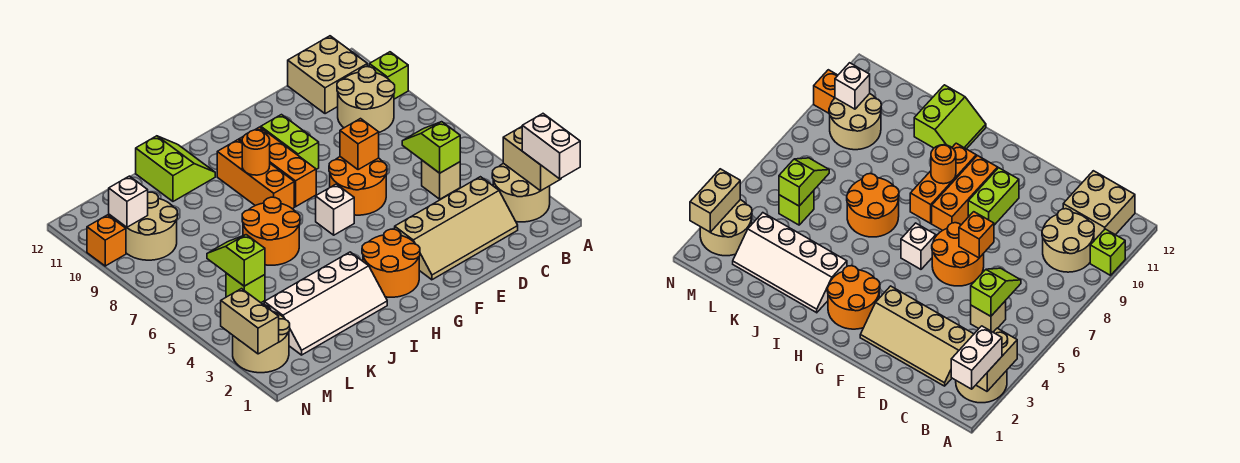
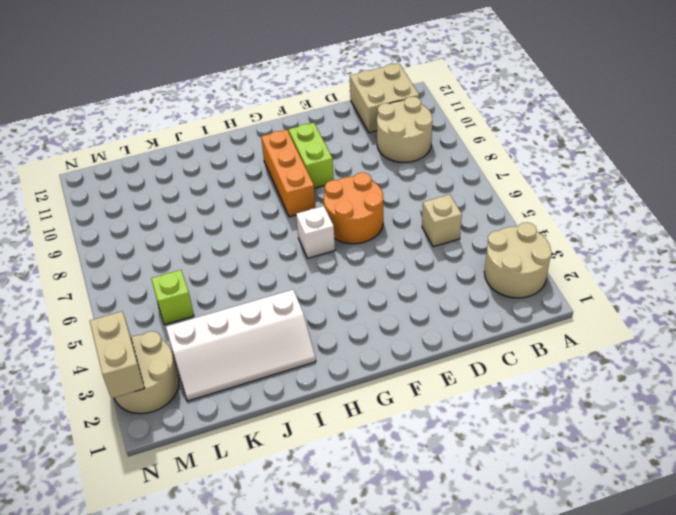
none -> lime 1x1 brick [369,52,408,99]
none -> tan 2x4 slope [395,177,518,280]
none -> orange 2x2 round brick [362,229,420,297]

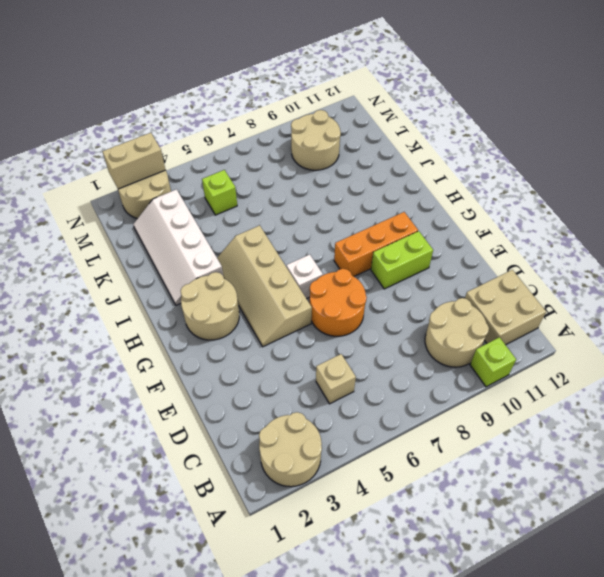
tan 2x4 slope [217,225,312,347] -> tan 2x4 slope moved to [395,177,518,280]
tan 2x2 round brick [181,272,239,340] -> orange 2x2 round brick [362,229,420,297]
none -> orange 1x3 brick [217,140,294,209]
none -> orange 2x2 round brick [242,197,300,265]
none -> lime 2x2 slope [136,136,215,201]

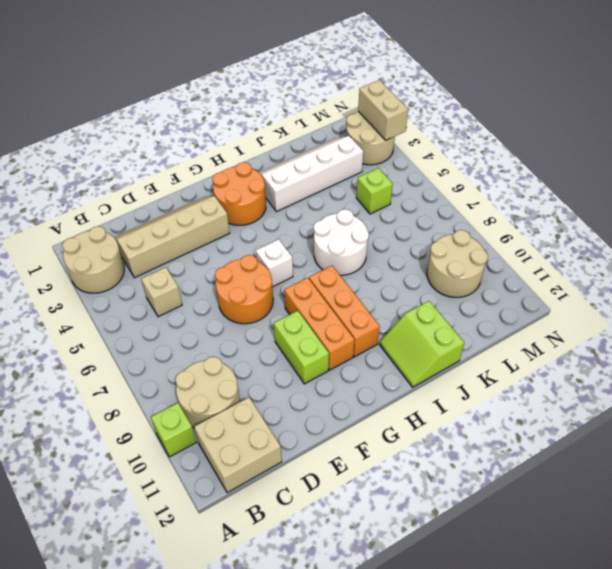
white 2x2 round brick [314,209,369,275] -> orange 2x2 round brick [242,197,300,265]
none -> orange 1x1 brick [87,215,126,266]
none -> tan 1x2 brick [503,127,560,191]
none -> lime 1x2 slope [402,122,460,173]

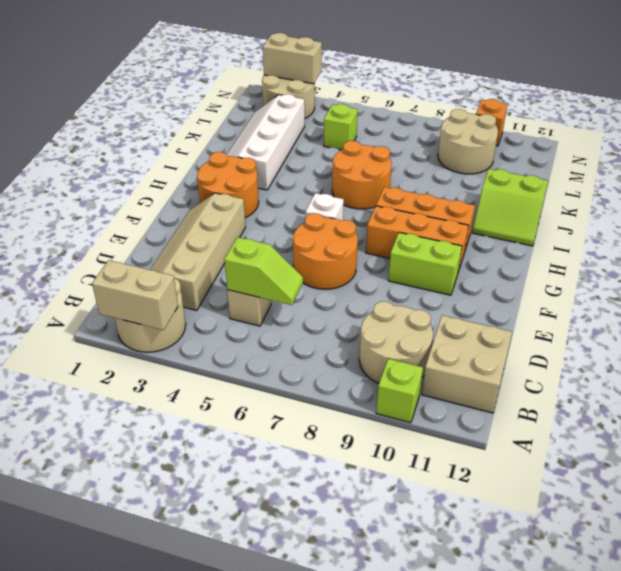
none -> orange 1x1 brick [340,119,379,170]
none -> orange 1x1 round brick [242,130,270,175]
none -> lime 1x2 slope [207,235,265,286]

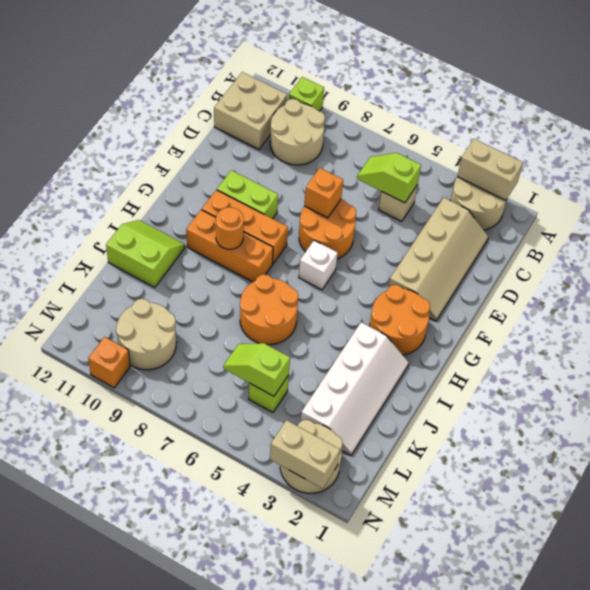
none -> white 1x1 brick [109,176,148,227]
none -> white 1x2 brick [522,114,580,179]

